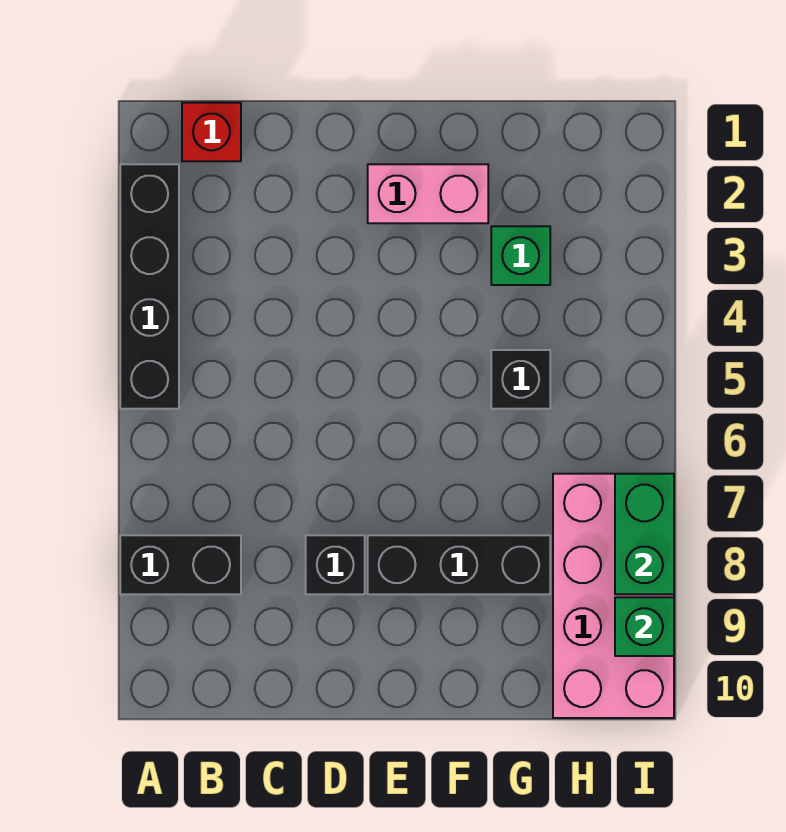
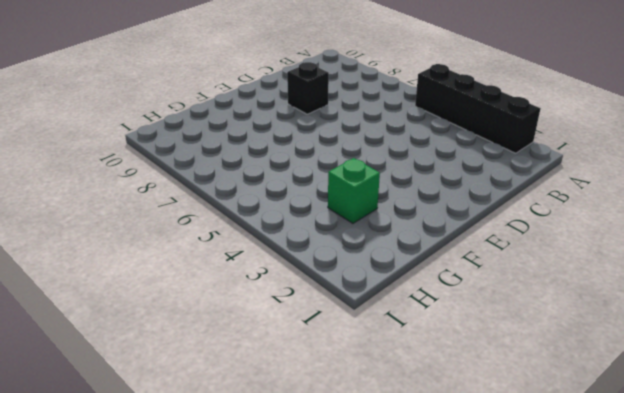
none -> black 1x2 brick [120,535,241,594]
none -> red 1x1 brick [182,103,241,161]

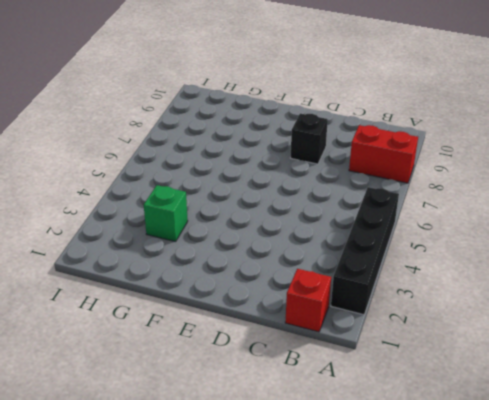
red 1x2 brick [349,125,418,183] -> black 1x2 brick [120,535,241,594]
none -> pink 1x2 brick [368,164,488,223]
none -> black 1x3 brick [368,535,550,594]

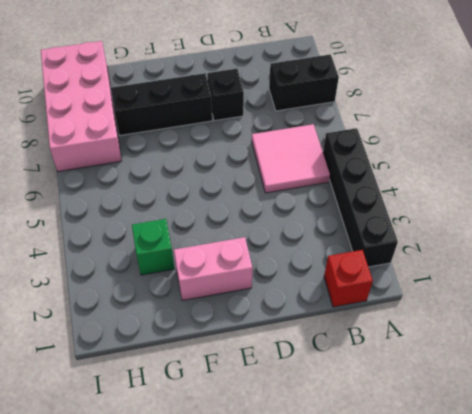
pink 2x2 tile [252,124,330,193] -> none
none -> black 1x1 brick [491,350,550,409]
none -> green 1x2 brick [615,474,674,594]

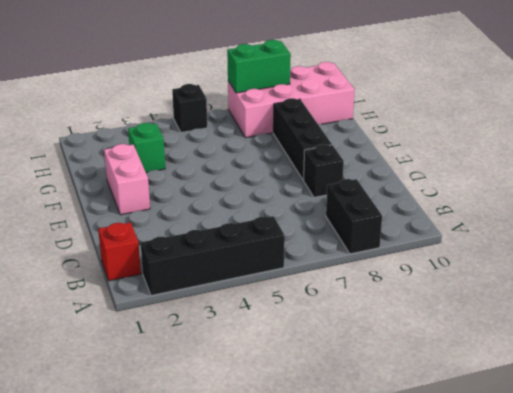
black 1x1 brick [172,84,207,132] -> black 1x1 brick moved to [491,350,550,409]
none -> green 1x1 brick [615,597,674,656]

